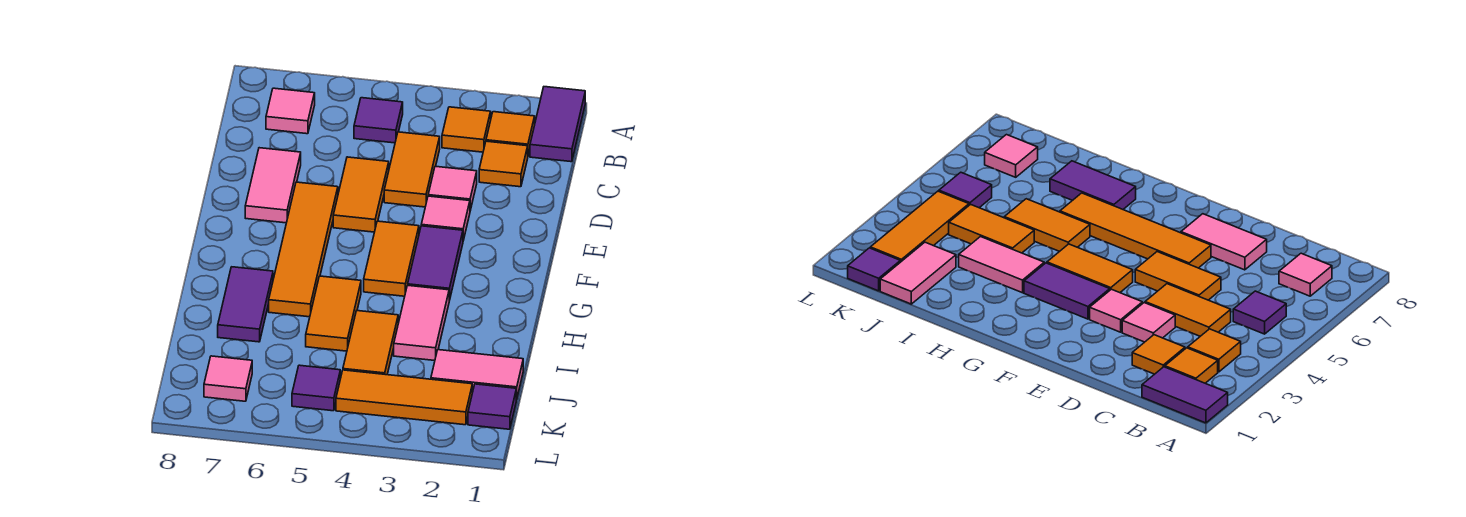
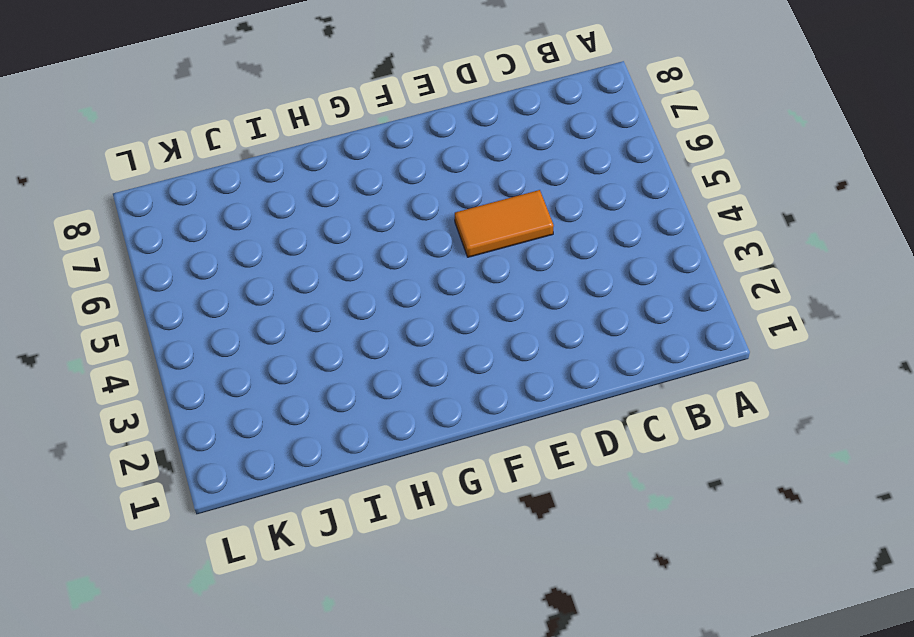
none -> purple 1x2 tile [530,87,585,162]
none -> orange 1x1 tile [486,112,535,155]
none -> orange 1x1 tile [442,107,491,152]

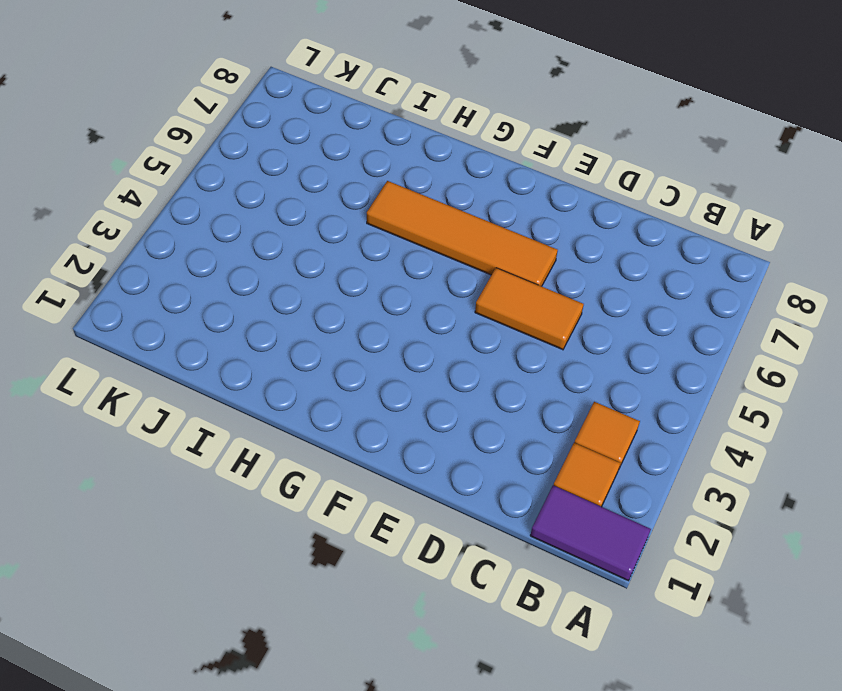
none -> purple 1x1 tile [354,98,403,143]
none -> pink 1x1 tile [266,88,315,134]
none -> orange 1x1 tile [479,141,528,187]

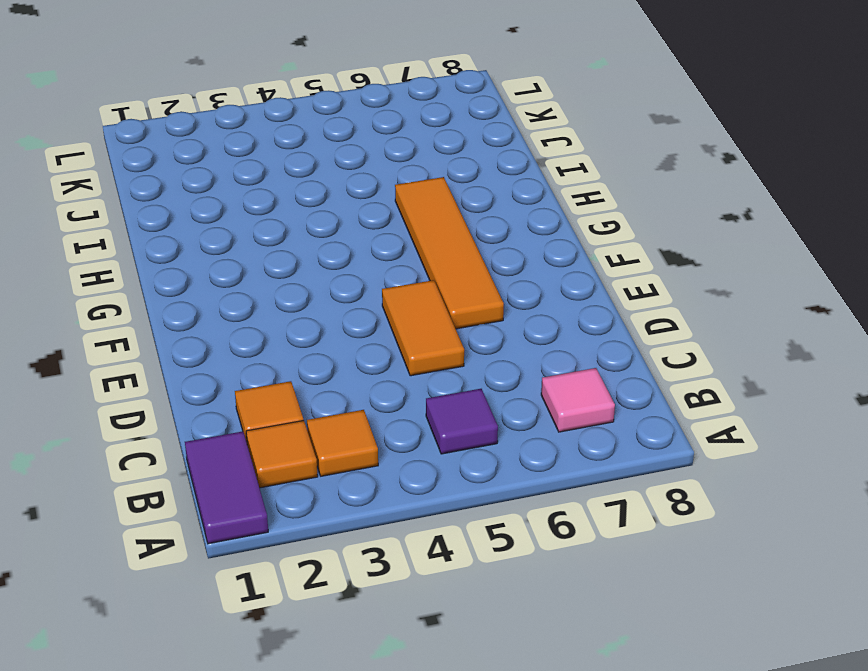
none -> orange 1x2 tile [384,132,440,207]
none -> pink 1x1 tile [428,166,477,210]
none -> pink 1x2 tile [245,148,301,223]

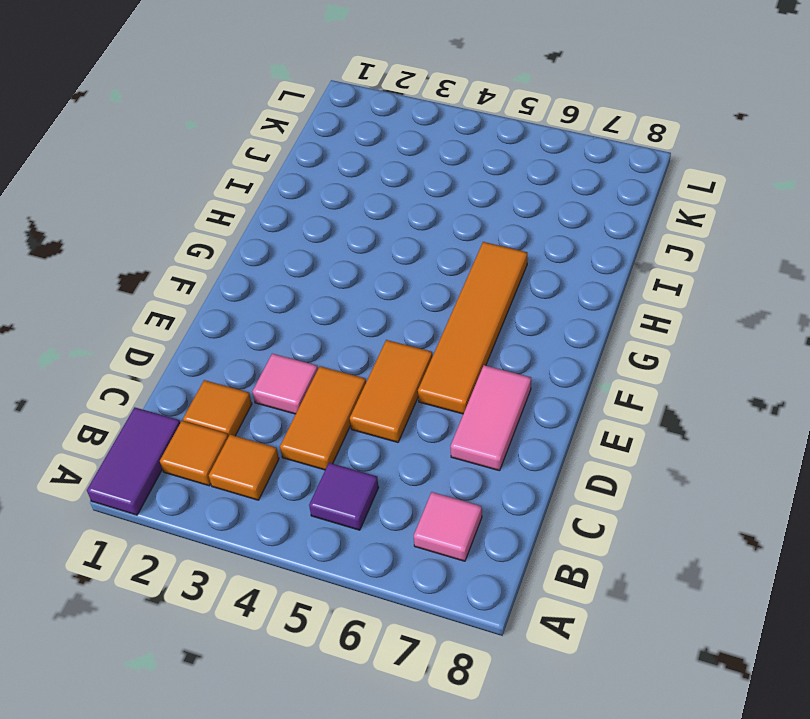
none -> pink 1x1 tile [421,196,470,240]
none -> purple 1x2 tile [408,226,463,301]
none -> orange 1x2 tile [364,221,419,296]

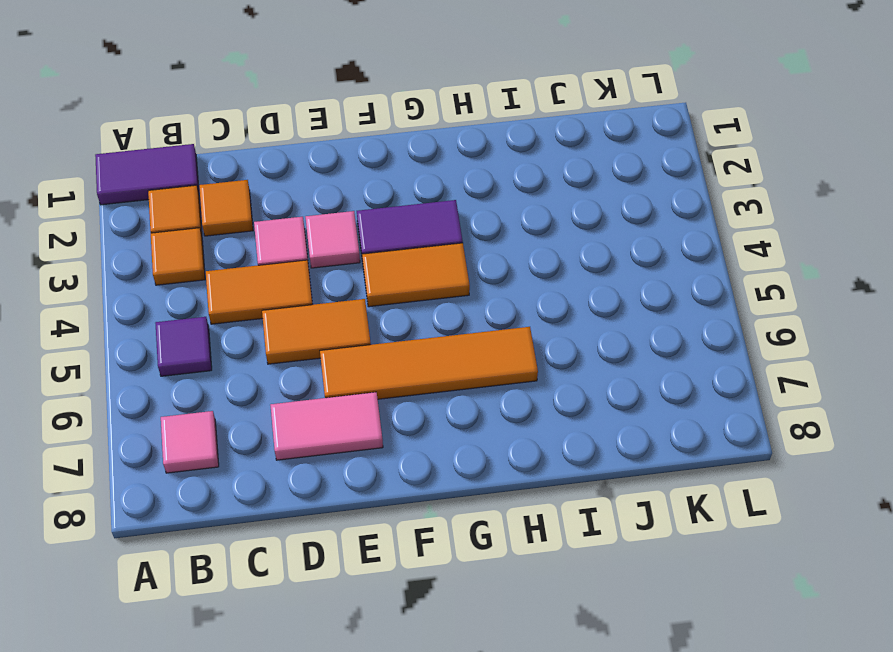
none -> pink 1x2 tile [394,285,449,361]
none -> orange 1x2 tile [306,276,361,351]
none -> purple 1x2 tile [218,267,273,342]

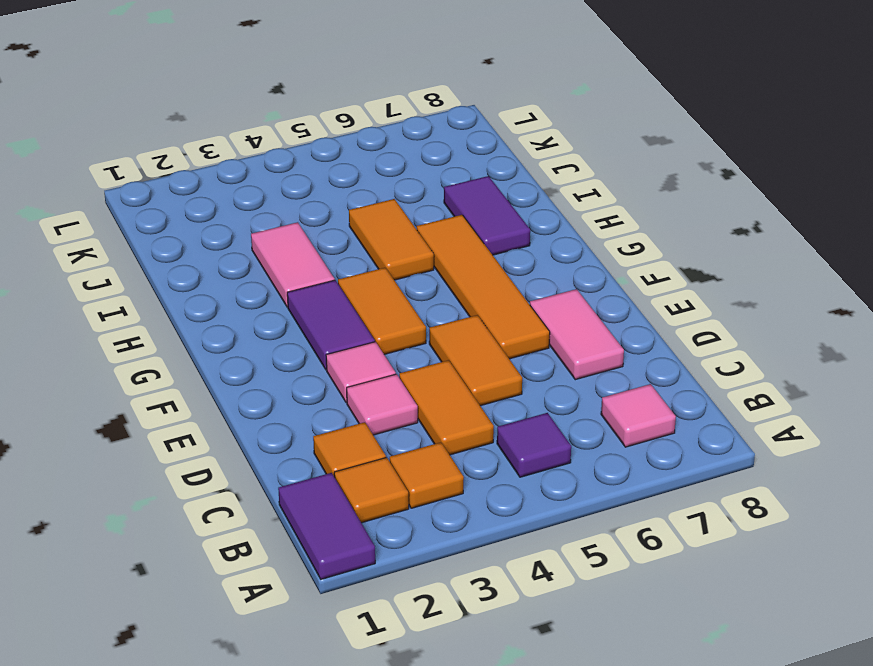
none -> orange 1x2 tile [343,311,398,375]
none -> pink 1x2 tile [431,350,523,399]
none -> purple 1x1 tile [468,384,517,429]

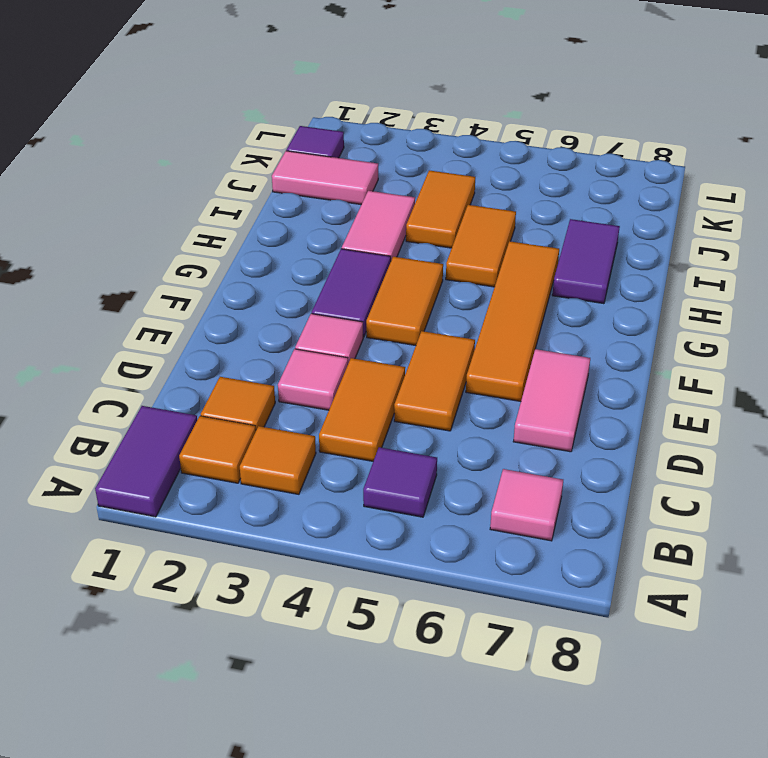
none -> orange 1x3 tile [336,370,472,425]
none -> purple 1x1 tile [292,365,340,411]
none -> pink 1x1 tile [204,356,252,401]

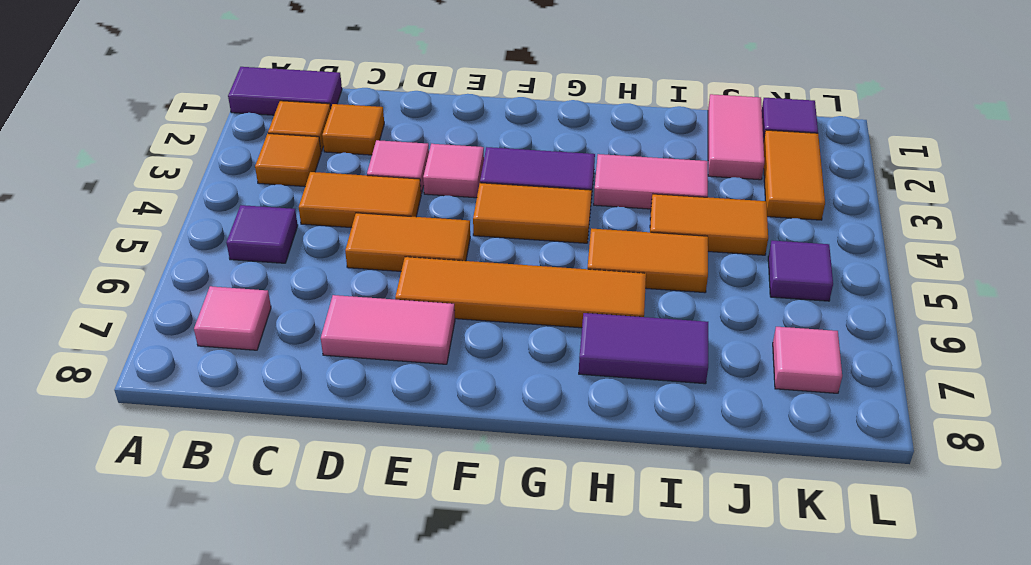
orange 1x2 tile [763,130,825,220] -> orange 1x3 tile [336,370,472,425]

